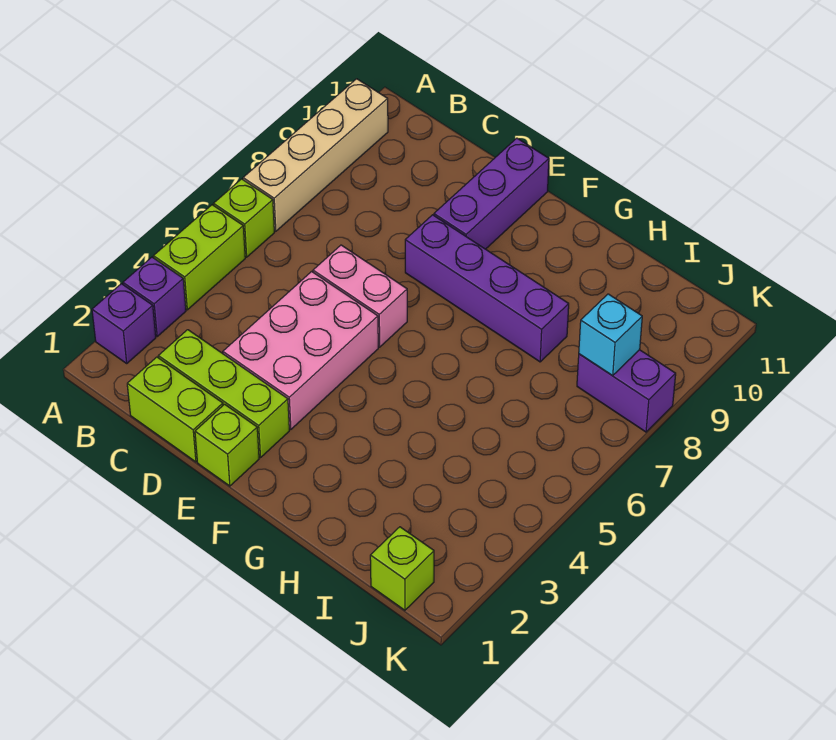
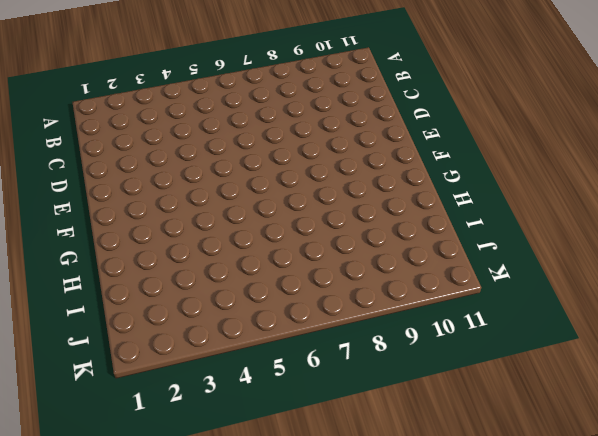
none -> purple 1x1 brick [92,284,156,363]
none -> purple 1x1 brick [123,257,186,336]
none -> lime 1x2 brick [153,205,245,310]

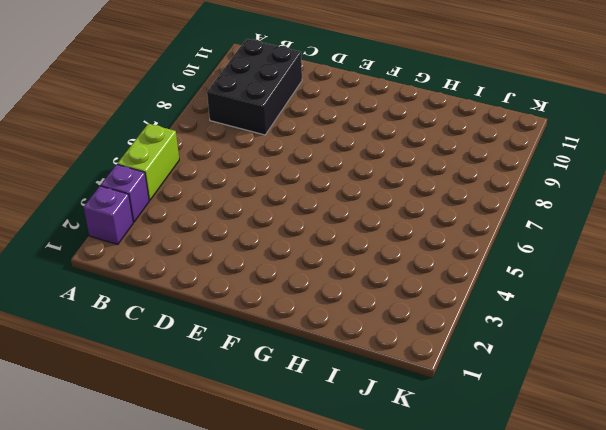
black 2x3 brick [207,39,302,135] -> none
none -> lime 1x1 brick [214,179,274,257]
none -> tan 1x4 brick [243,79,388,231]
none -> lime 1x2 brick [127,357,223,462]

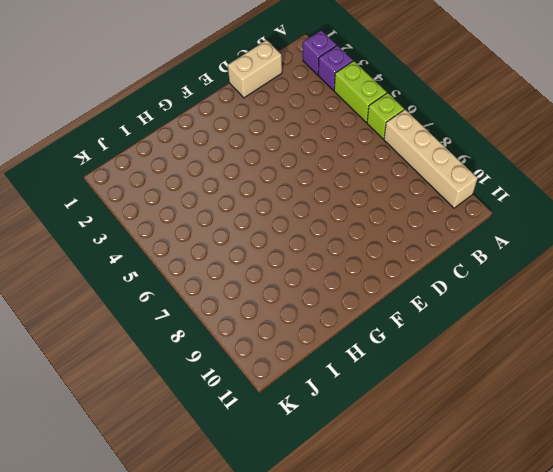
tan 1x2 brick [228,40,282,98] -> lime 1x2 brick [127,357,223,462]
none -> lime 1x3 brick [158,330,289,458]
none -> pink 2x3 brick [223,272,378,430]
none -> pink 1x2 brick [313,245,407,347]

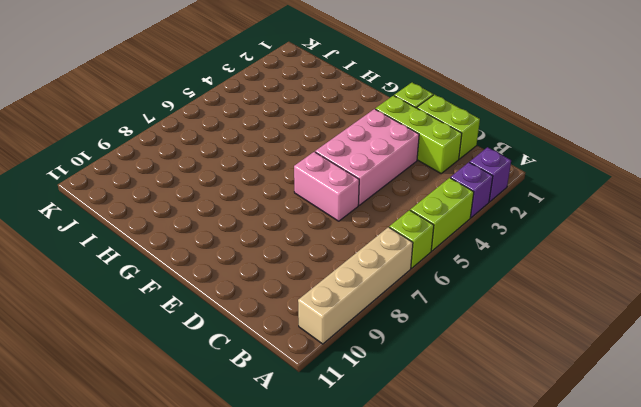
none -> purple 1x4 brick [405,215,569,362]
none -> purple 1x3 brick [434,138,549,249]
none -> lime 1x1 brick [370,527,434,610]

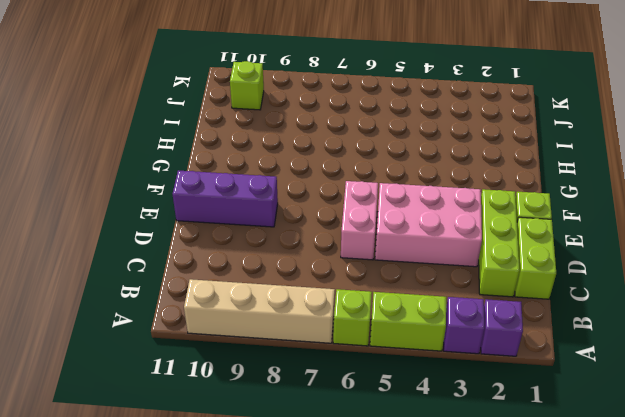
lime 1x1 brick [230,61,264,110] -> lime 1x1 brick moved to [370,527,434,610]
none -> purple 1x4 brick [405,215,569,362]
none -> purple 1x2 brick [577,350,676,432]
none -> cyan 1x1 brick [579,294,642,376]

